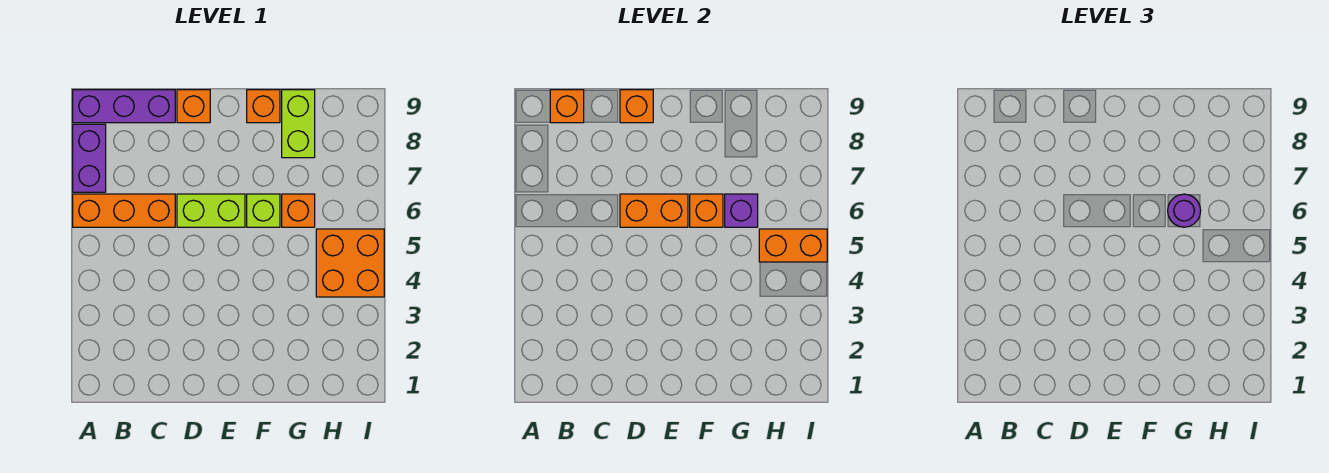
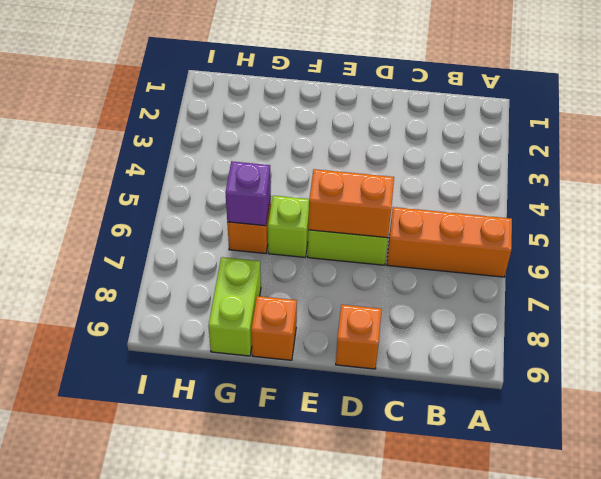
none -> purple 1x2 brick [73,124,106,192]
none -> purple 1x3 brick [73,90,175,123]
none -> orange 2x2 brick [316,229,384,297]

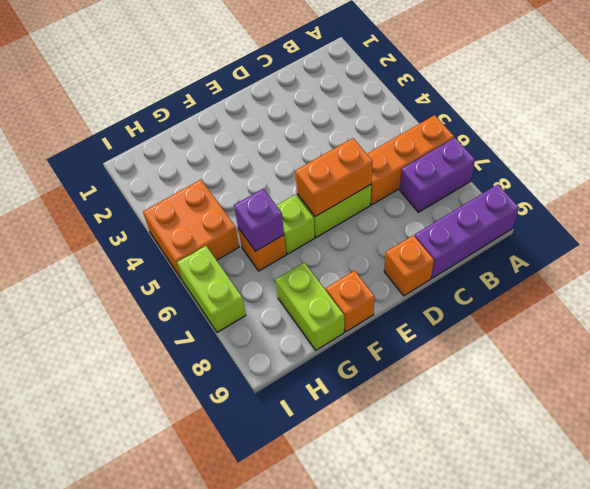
purple 1x2 brick [400,138,475,212] -> purple 1x2 brick turned to [73,124,106,192]
lime 1x2 brick [177,246,246,333] -> none
none -> orange 1x1 brick [550,90,584,123]
none -> orange 1x1 brick [620,90,653,123]
none -> orange 1x1 brick [690,194,723,227]

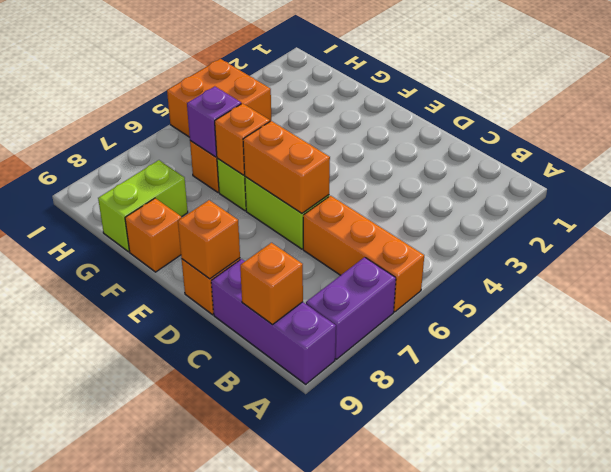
none -> orange 1x2 brick [759,229,827,262]
none -> purple 1x1 round brick [1168,194,1201,227]

